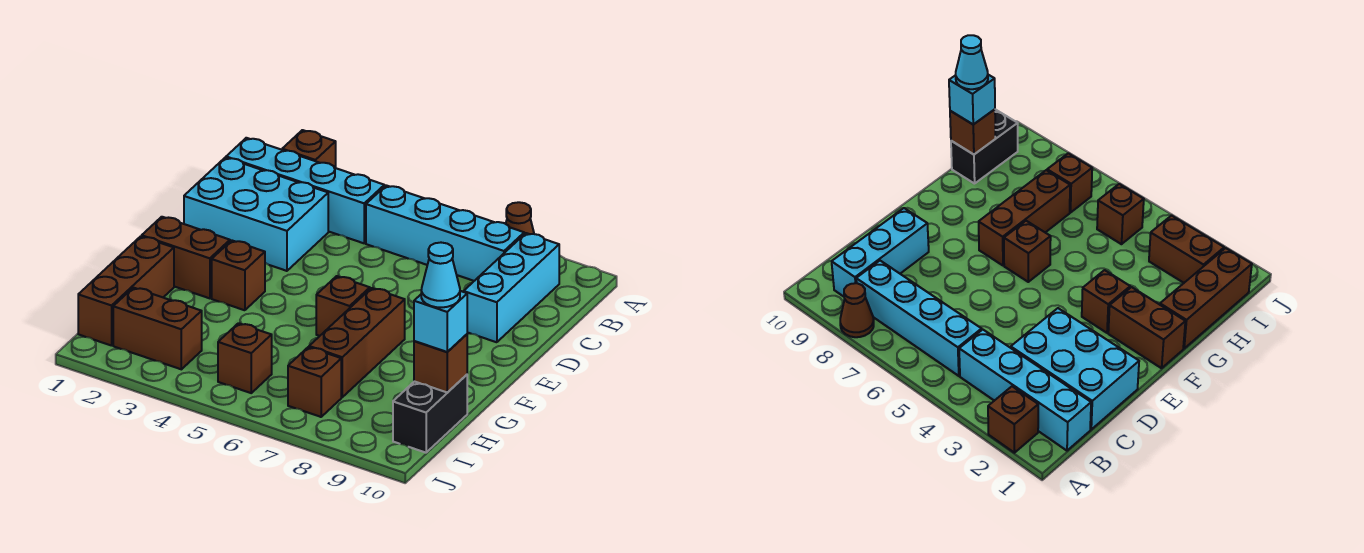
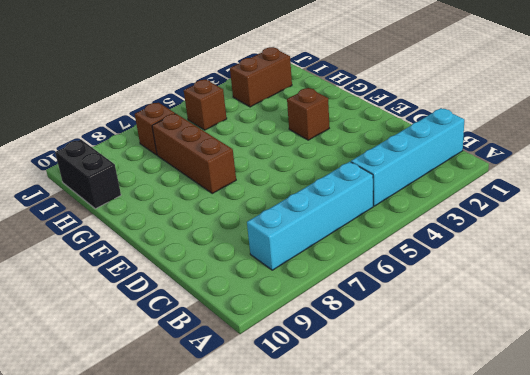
none -> brown 1x1 brick [282,130,336,168]
none -> brown 1x1 cone [506,202,534,234]
none -> cyan 1x3 brick [464,233,559,342]

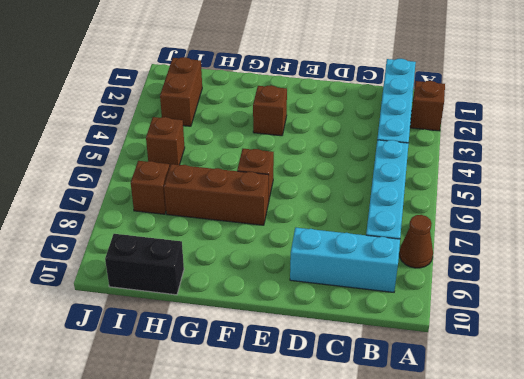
none -> cyan 2x3 brick [184,158,328,271]
none -> brown 1x2 brick [142,217,230,298]
none -> brown 1x3 brick [78,236,174,346]

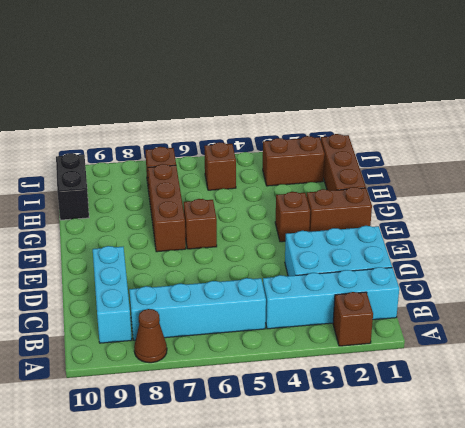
none -> brown 1x1 brick [414,334,467,392]
none -> cyan 1x1 brick [414,291,467,352]
none -> cyan 1x1 cone [421,243,460,307]

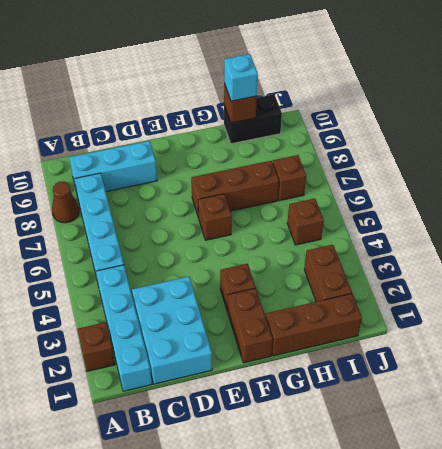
none -> cyan 1x1 cone [421,243,460,307]

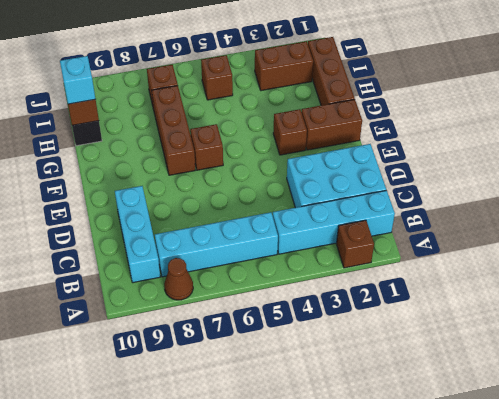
none -> cyan 1x1 cone [421,243,460,307]

